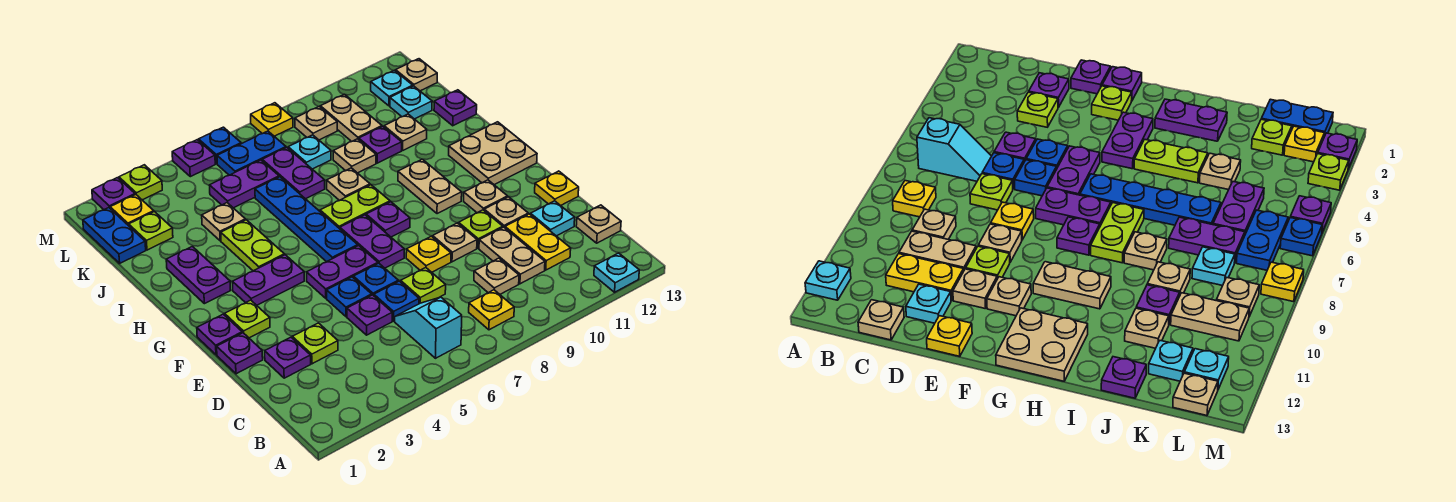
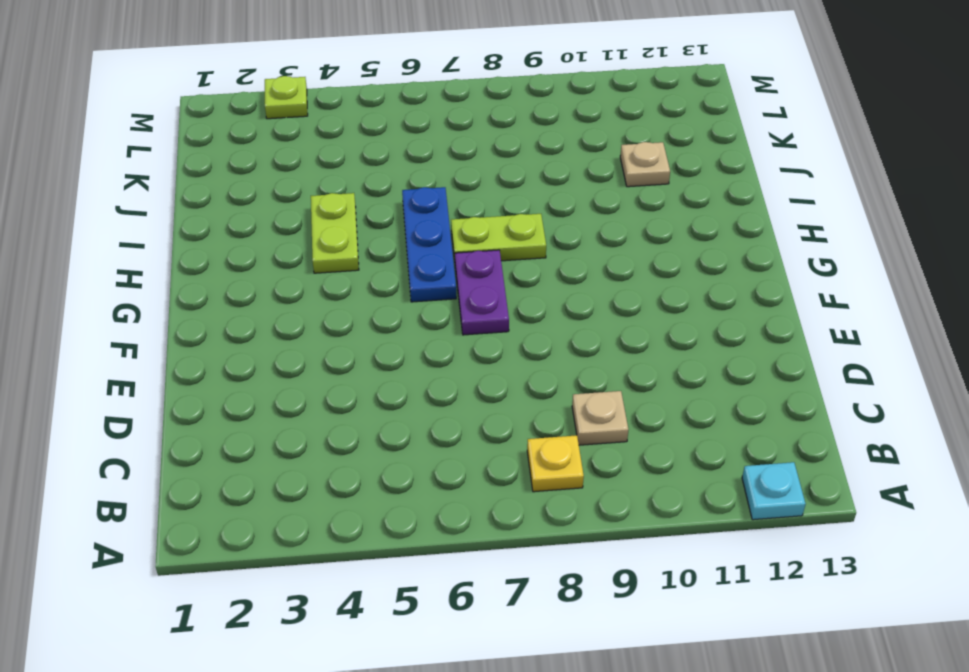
blue 1x3 plate [402,187,456,302] -> blue 1x4 plate [255,177,358,262]
none -> cyan 1x2 slope [395,297,462,358]
none -> tan 1x2 plate [479,227,545,284]
none -> yellow 1x2 plate [505,214,571,270]
none -> tan 1x1 plate [576,205,621,243]

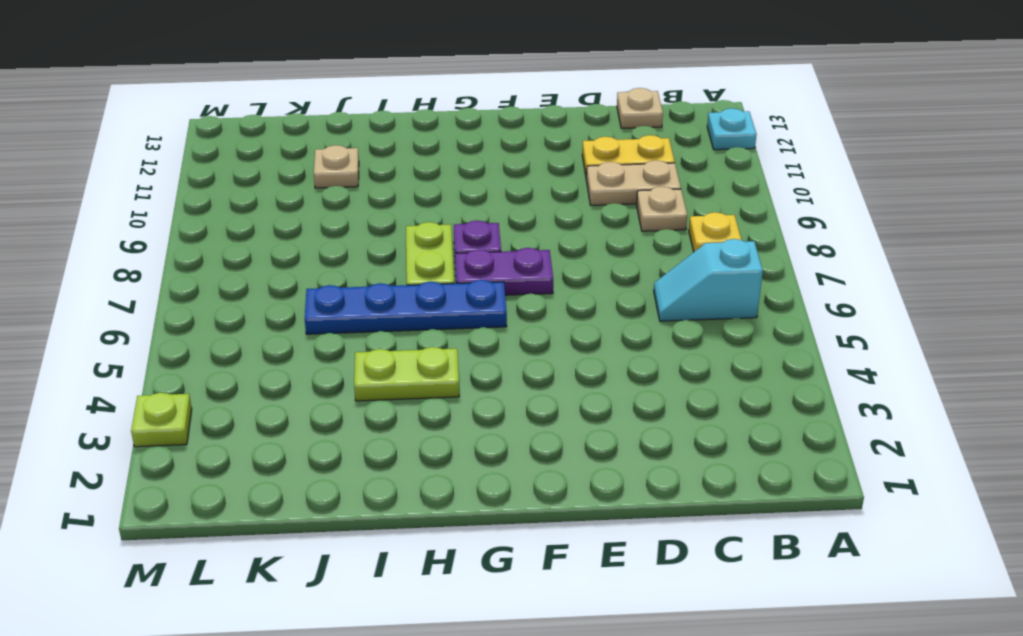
none -> purple 1x1 plate [265,337,311,378]
none -> lime 1x1 plate [292,323,338,364]
none -> purple 1x1 plate [347,295,392,335]
none -> blue 1x1 plate [374,281,419,321]

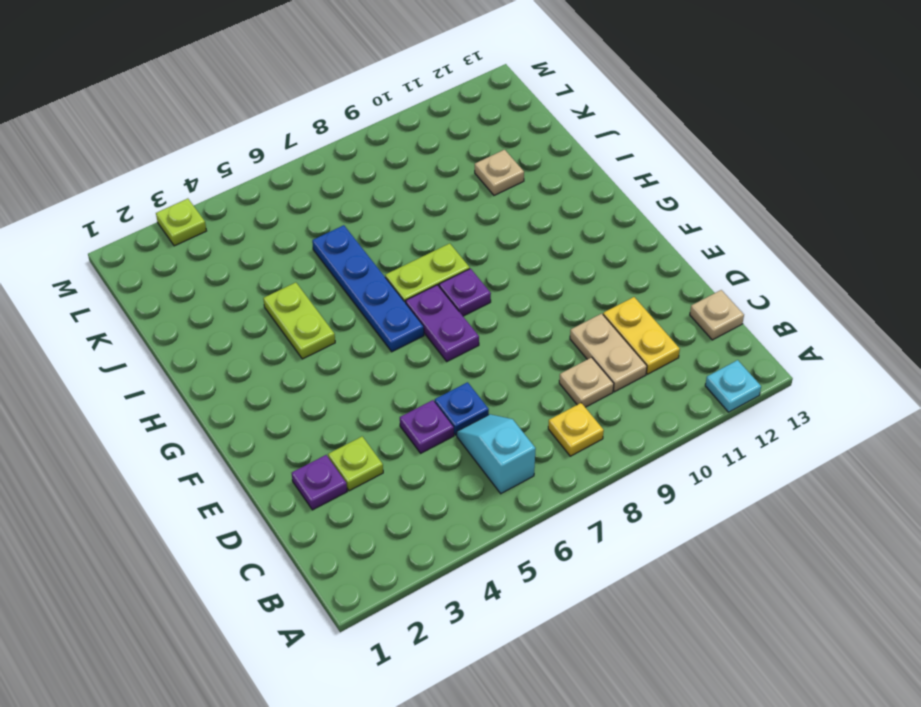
none -> lime 1x1 plate [401,268,446,304]
none -> cyan 1x1 plate [531,201,575,236]
none -> purple 1x1 plate [217,333,263,374]
none -> blue 1x1 plate [327,277,372,317]

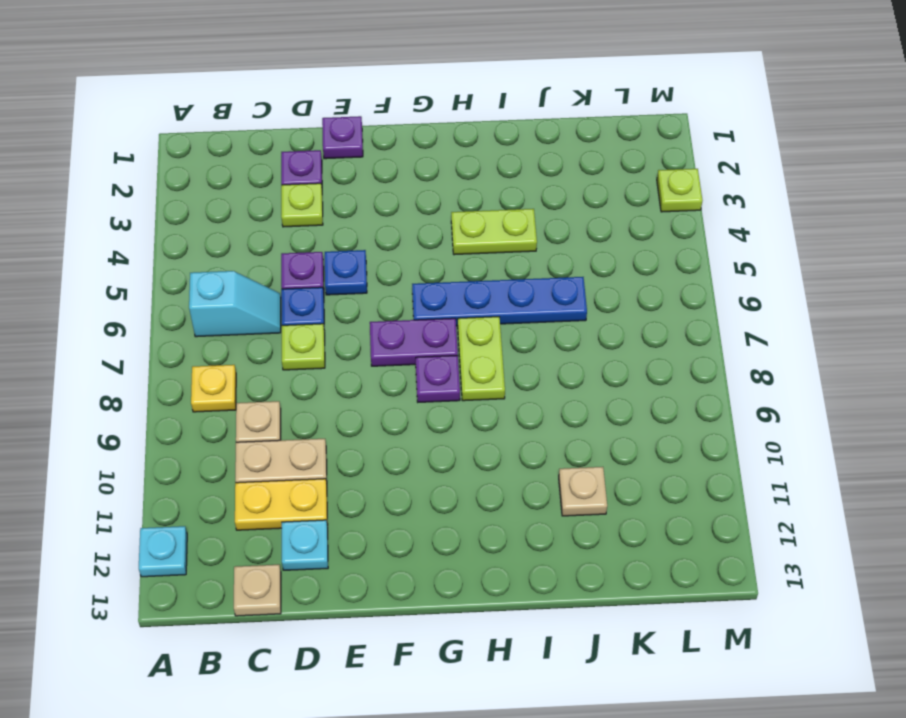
none -> blue 1x1 plate [354,263,398,296]
none -> yellow 1x1 plate [406,236,451,272]
none -> tan 1x1 plate [433,223,477,262]
none -> lime 1x1 plate [459,210,503,248]

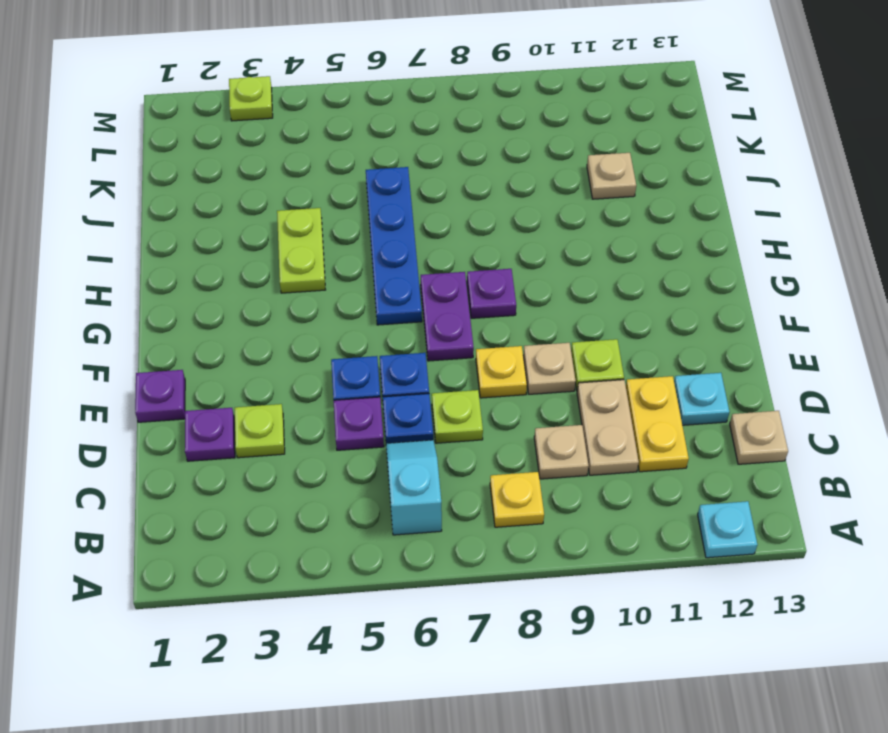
none -> tan 1x1 plate [484,197,528,228]
none -> yellow 1x1 plate [535,171,579,206]
none -> purple 1x1 plate [197,314,242,355]
none -> lime 1x1 plate [225,300,270,338]

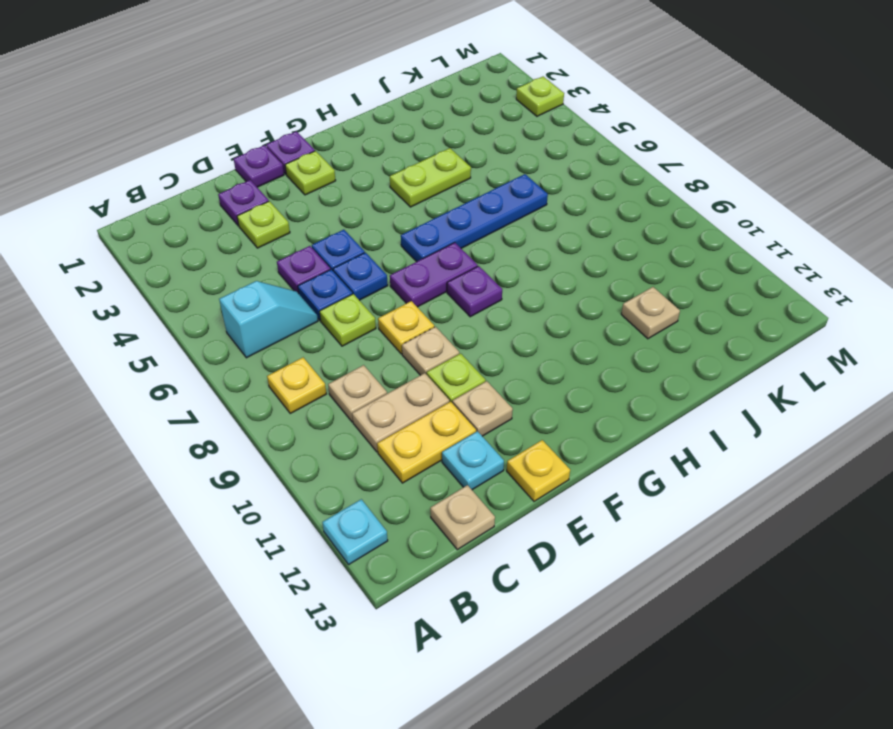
none -> purple 1x2 plate [307,246,378,298]
none -> tan 1x1 plate [464,180,508,213]
none -> purple 1x2 plate [232,255,304,305]
none -> tan 1x2 plate [398,159,462,214]

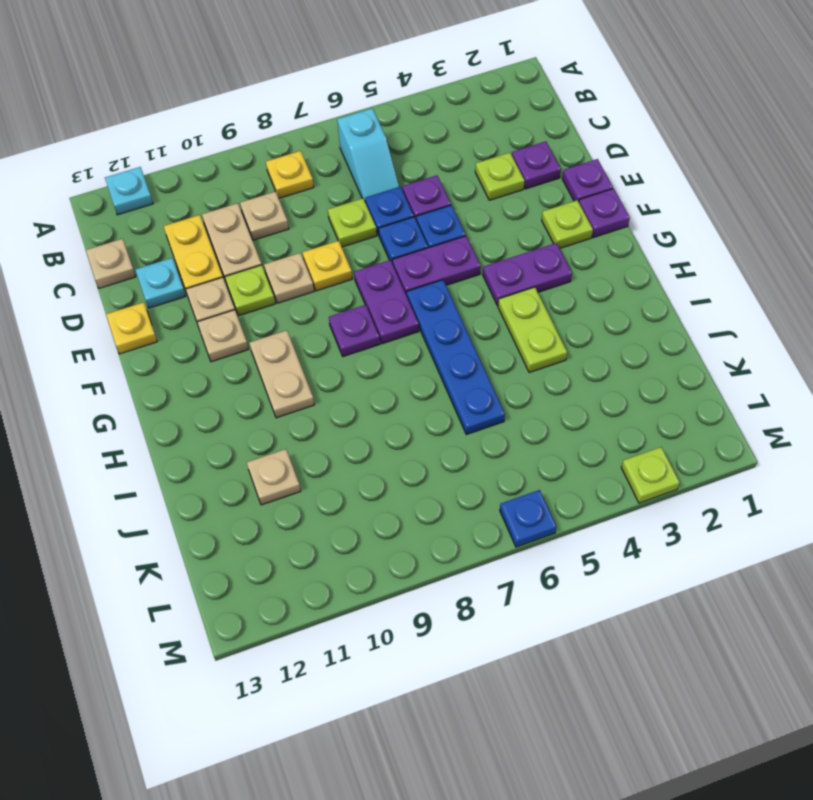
none -> tan 2x2 plate [449,122,537,185]
none -> purple 1x2 plate [166,246,231,304]
none -> lime 1x2 plate [320,185,390,229]
none -> tan 1x1 plate [327,168,370,200]

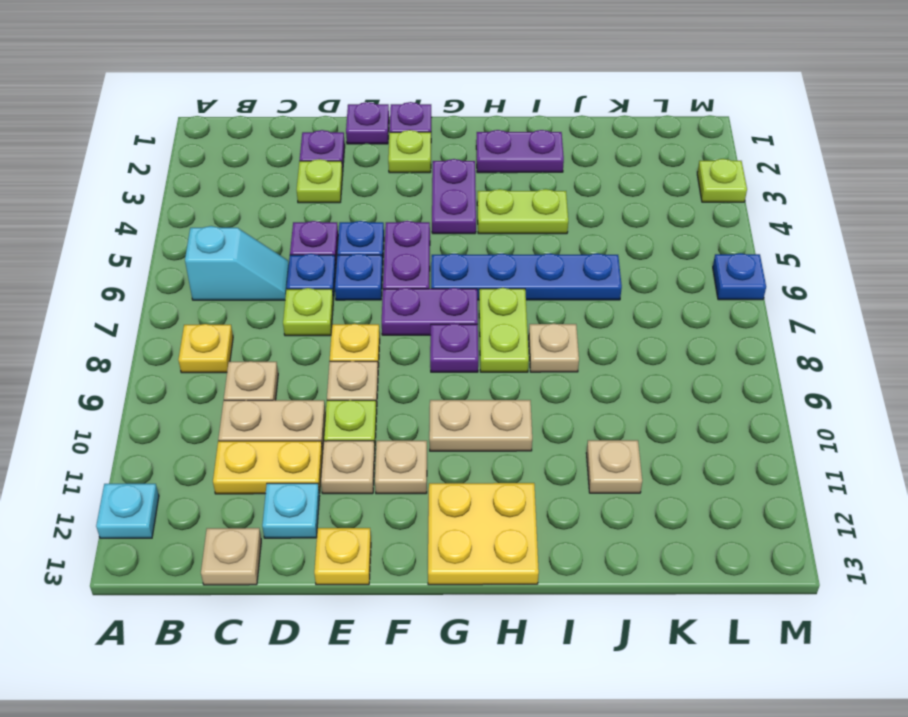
yellow 2x2 plate [428,483,539,585] -> tan 2x2 plate [449,122,537,185]
none -> tan 1x1 plate [202,203,245,241]
none -> purple 1x2 plate [262,147,325,199]
none -> tan 1x1 plate [333,139,376,173]
none -> purple 1x1 plate [359,127,402,163]

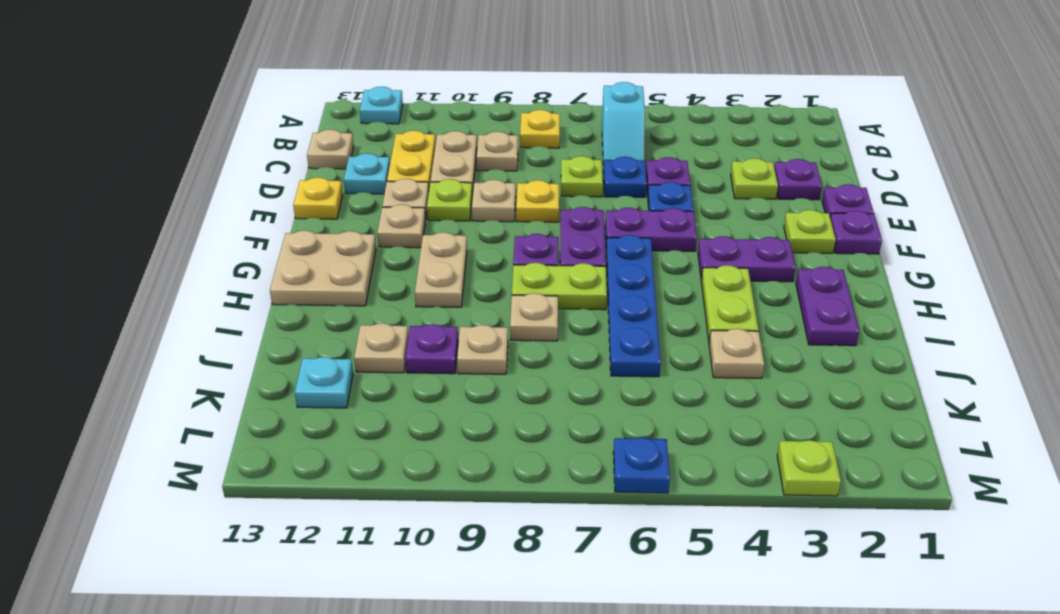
none -> blue 1x1 plate [354,263,398,296]
none -> purple 1x2 plate [262,147,325,199]
none -> purple 1x1 plate [434,90,477,126]
none -> blue 1x2 plate [83,208,146,263]

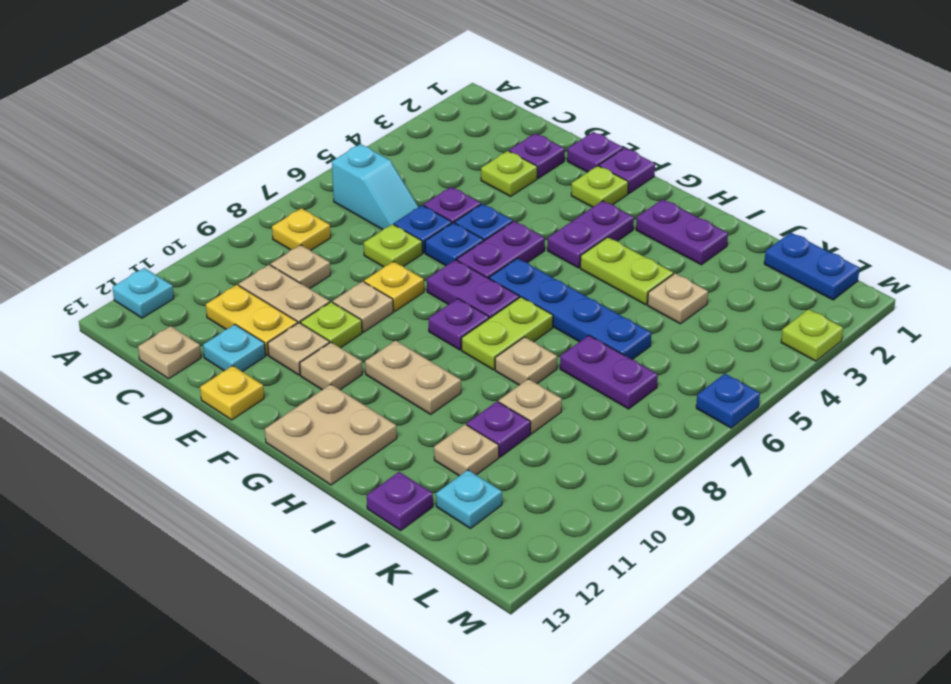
none -> lime 1x1 plate [129,212,173,250]
none -> purple 1x2 plate [210,160,279,208]
none -> cyan 1x1 plate [288,135,331,169]
none -> tan 1x2 plate [320,94,382,142]

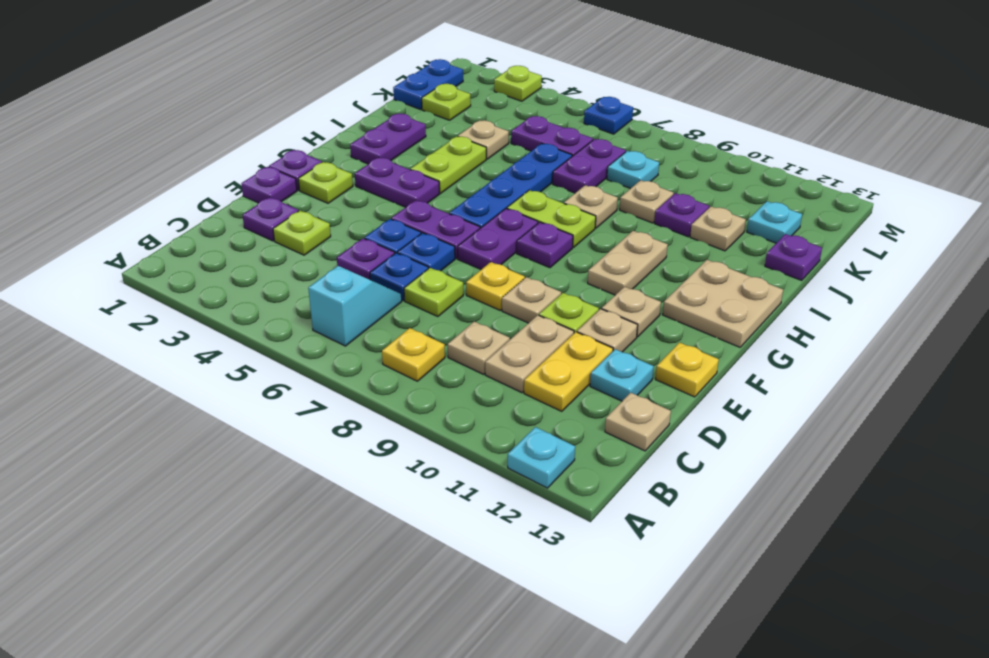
none -> tan 1x2 plate [320,94,382,142]
none -> yellow 1x1 plate [110,195,154,226]
none -> blue 1x2 plate [217,131,286,175]
none -> tan 1x1 plate [295,107,337,140]

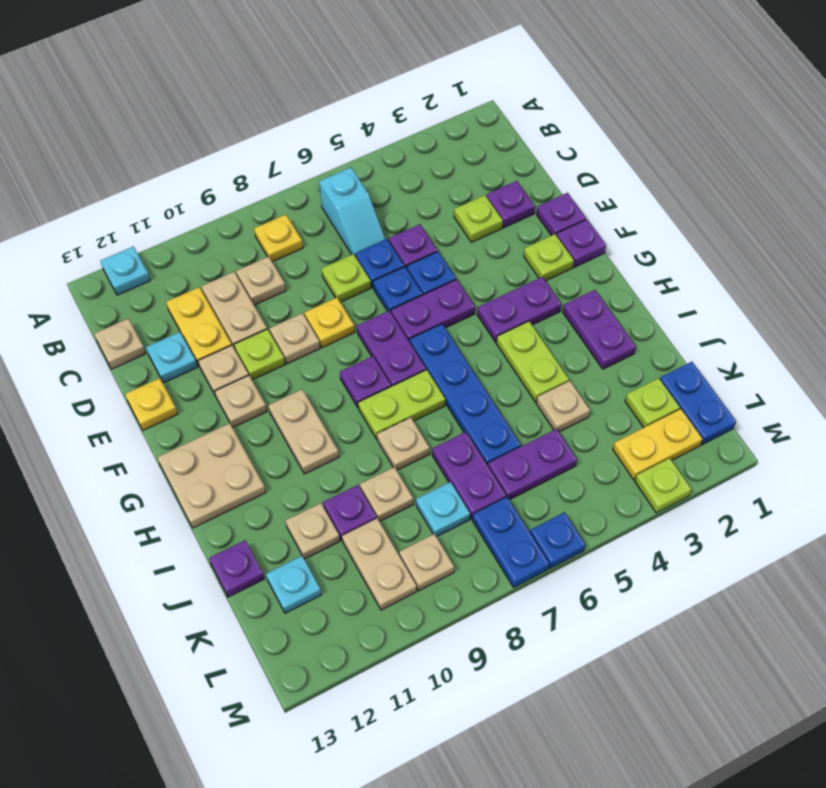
yellow 1x2 plate [613,409,703,480] -> yellow 1x1 plate [110,195,154,226]
blue 1x2 plate [472,497,549,587] -> blue 1x2 plate turned to [217,131,286,175]
none -> cyan 1x1 plate [371,70,413,106]
none -> tan 1x1 plate [396,59,437,91]
none -> purple 1x1 plate [92,178,135,210]
none -> purple 1x1 plate [172,140,215,177]

